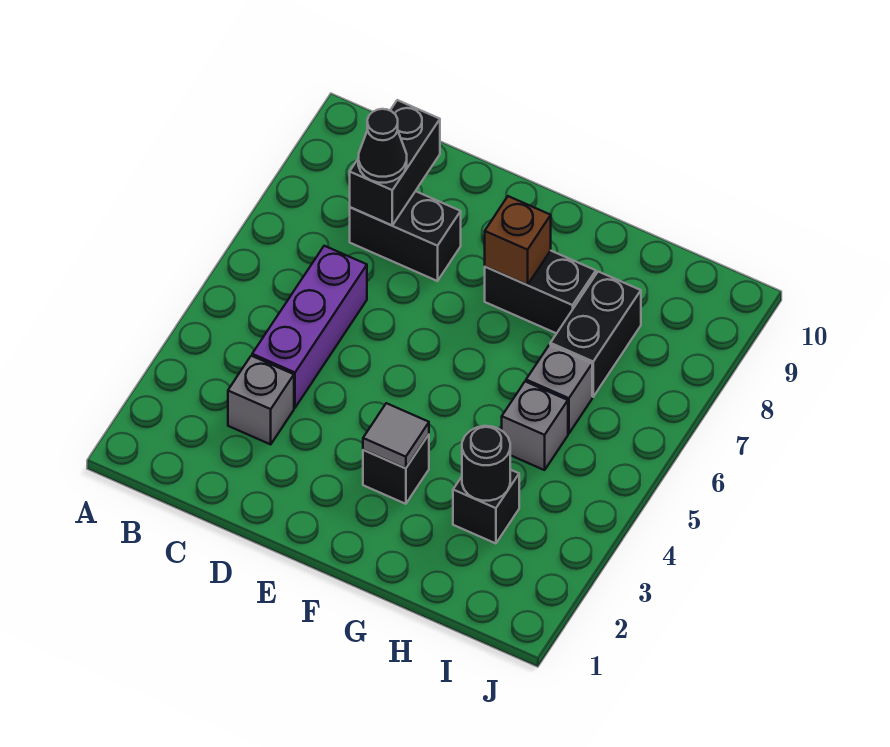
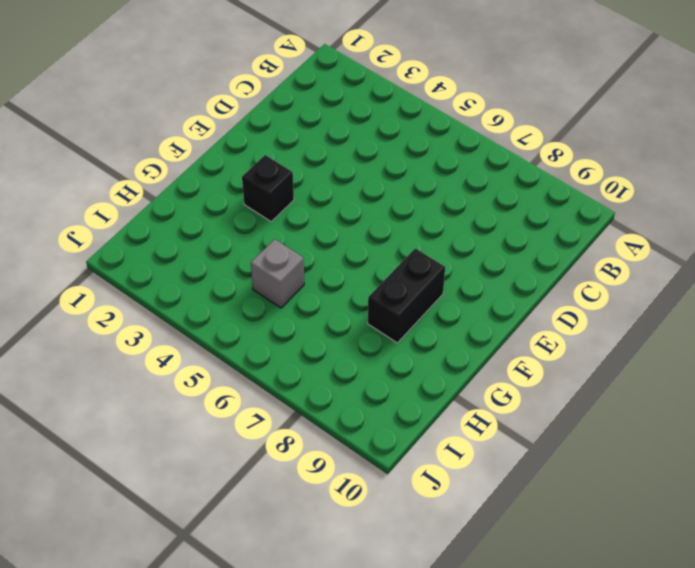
none -> grey 1x1 brick [228,356,294,444]
none -> purple 1x3 brick [252,246,367,408]
none -> black 1x2 brick [350,191,461,281]

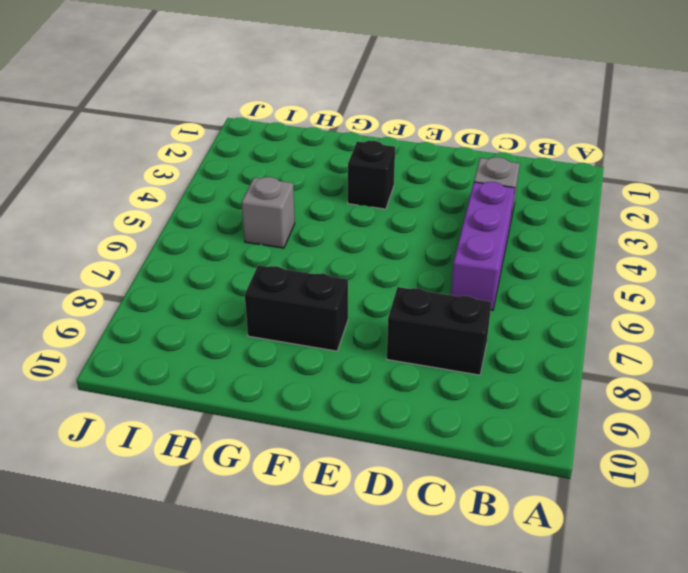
none -> black 1x1 brick [453,470,519,543]
none -> grey 1x1 brick [526,345,592,434]
none -> black 1x2 brick [550,272,641,397]

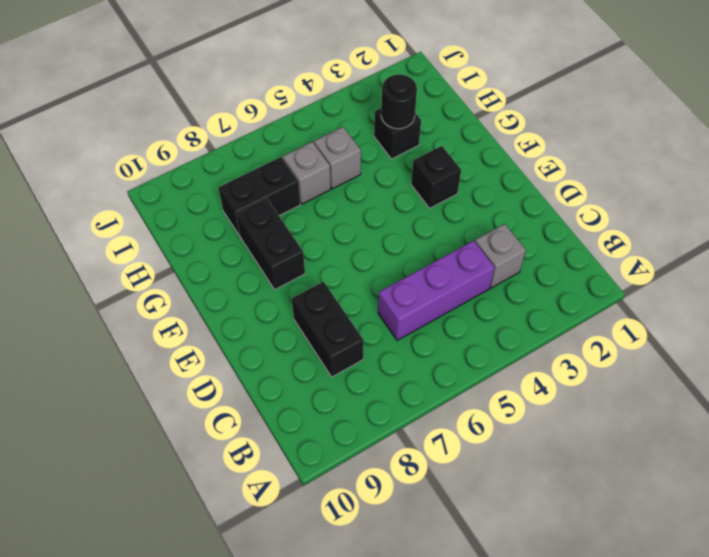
none -> black 1x2 brick [350,100,440,225]
none -> grey 1x1 tile [363,403,429,468]
none -> brown 1x1 brick [485,196,551,285]

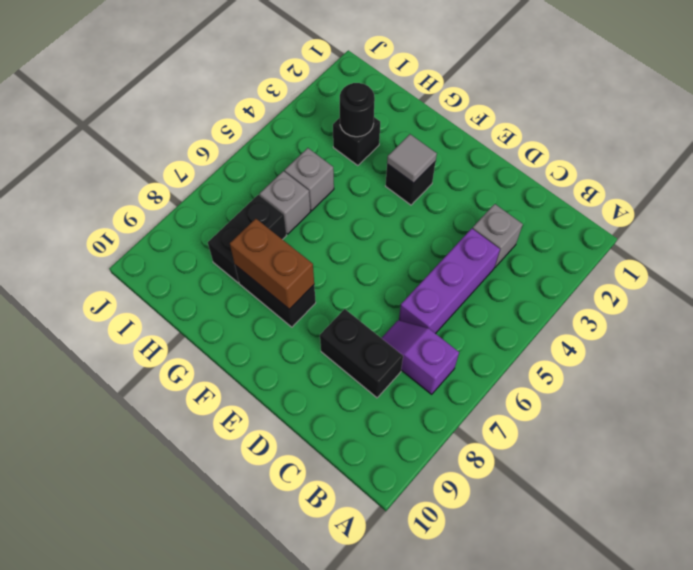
purple 1x2 slope [382,320,459,394] -> none
brown 1x2 brick [230,219,314,309] -> brown 1x1 brick [485,196,551,285]
none -> black 1x2 brick [350,100,440,225]
none -> black 1x1 cone [358,109,407,183]

